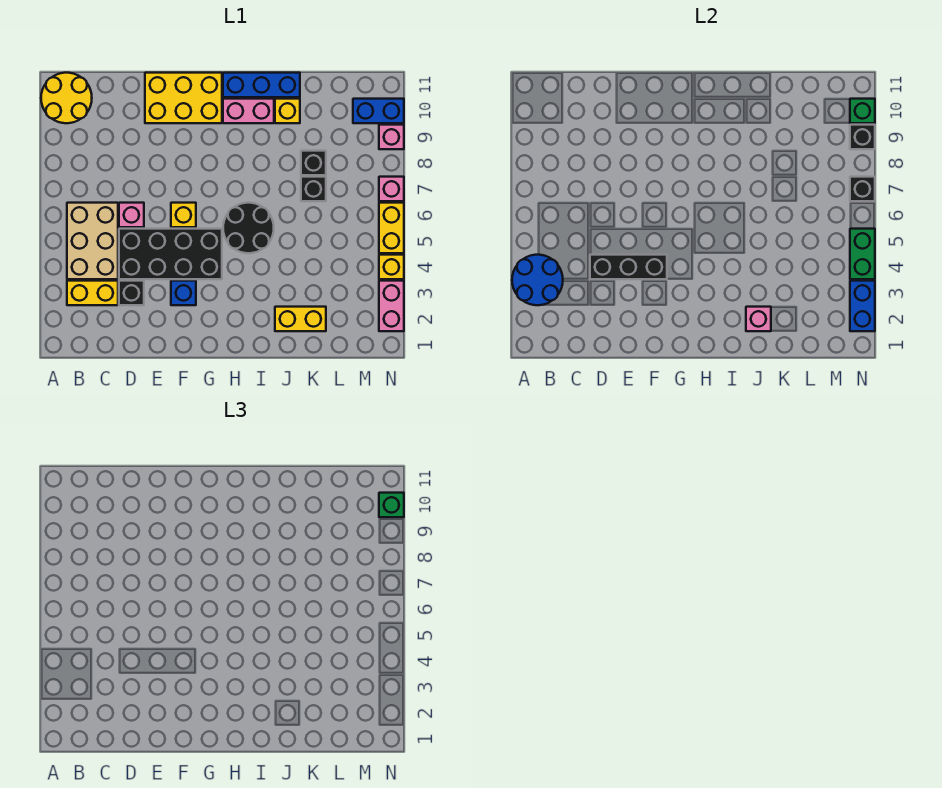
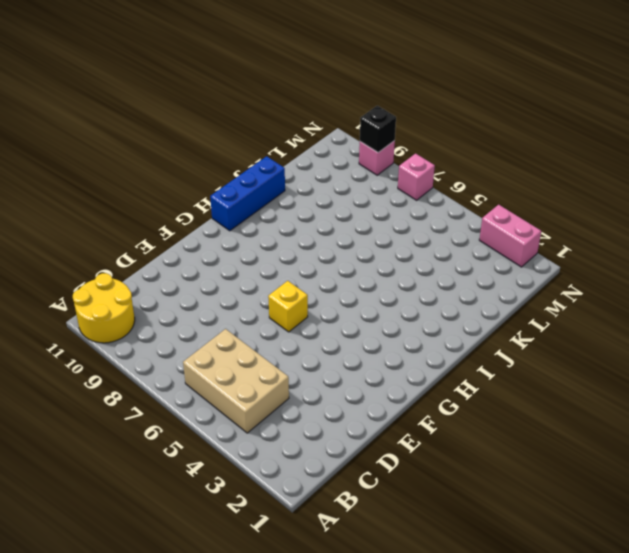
none -> yellow 1x2 brick [67,281,118,305]
none -> black 1x1 brick [119,281,144,305]
none -> black 2x4 brick [119,229,222,279]
none -> pink 1x1 brick [119,203,144,227]

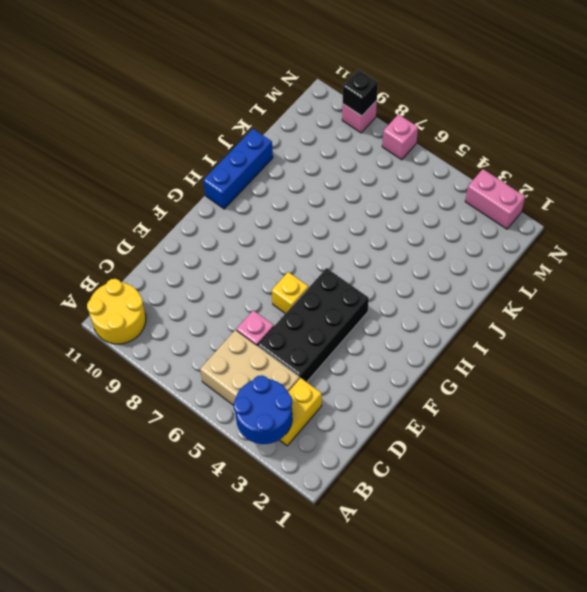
none -> black 1x1 brick [119,281,144,305]
none -> yellow 2x3 brick [145,73,222,123]
none -> blue 1x1 brick [171,281,196,305]
none -> black 2x2 round brick [223,203,274,253]

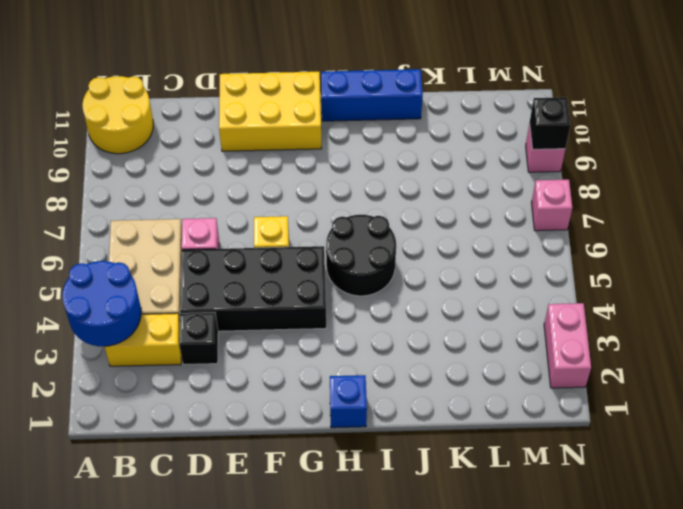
blue 1x1 brick [330,375,367,428] -> blue 1x1 brick moved to [171,281,196,305]
none -> pink 1x2 brick [223,99,274,123]
none -> yellow 1x2 brick [275,307,326,331]
none -> yellow 1x1 brick [275,99,300,123]
none -> black 1x1 brick [301,177,326,201]

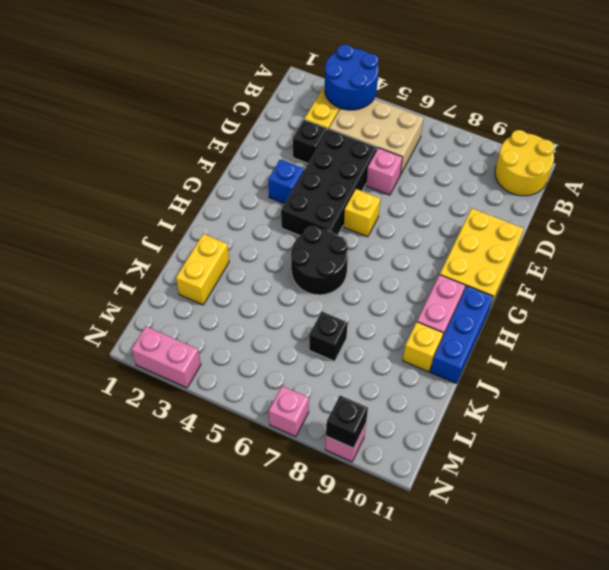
none -> black 1x1 brick [301,151,326,175]
none -> blue 1x2 brick [353,99,404,123]
none -> yellow 1x1 brick [379,255,404,279]
none -> yellow 1x2 brick [379,203,404,253]

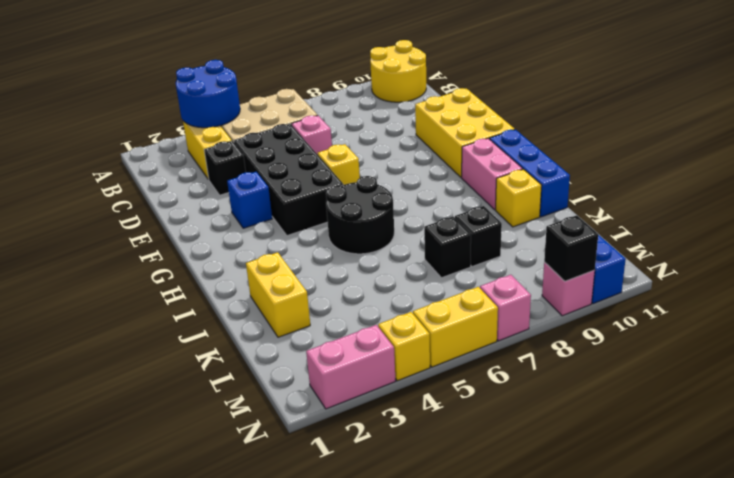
none -> black 1x3 brick [590,255,667,279]
none -> pink 1x1 brick [746,307,771,331]
none -> blue 1x2 brick [850,281,875,331]
none -> green 1x2 brick [850,229,875,279]

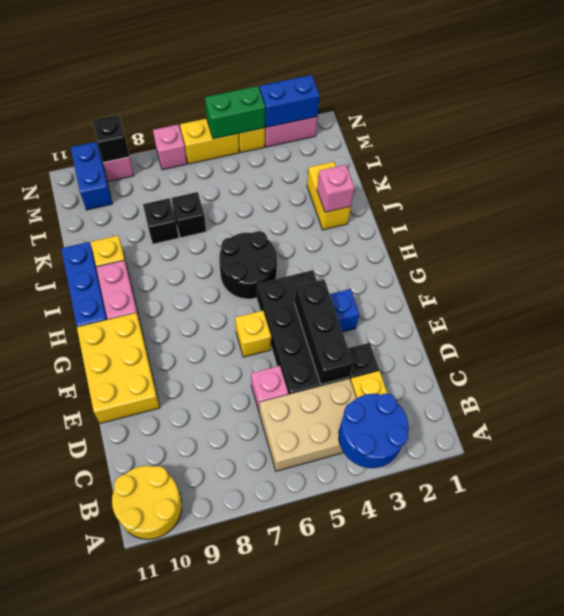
none -> black 1x1 brick [850,177,875,201]
none -> green 1x1 brick [850,99,875,123]
none -> green 1x1 brick [379,493,404,517]

